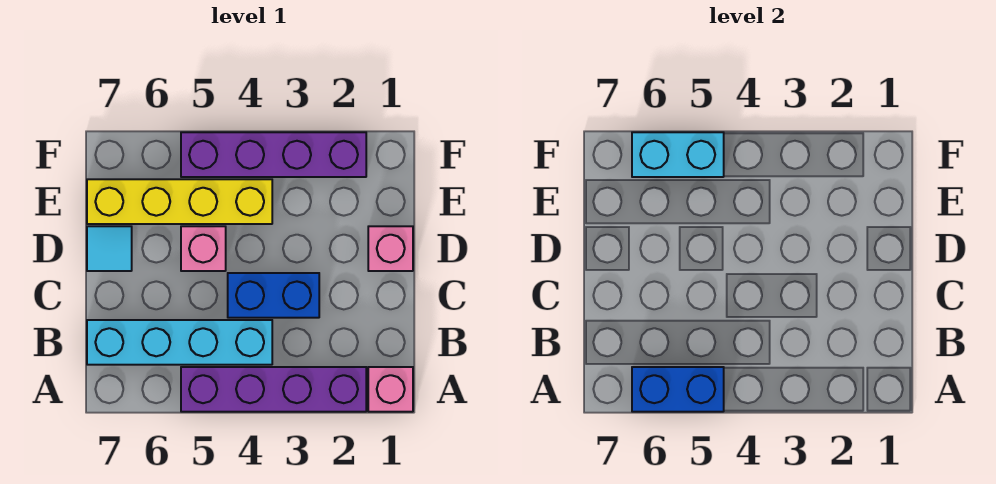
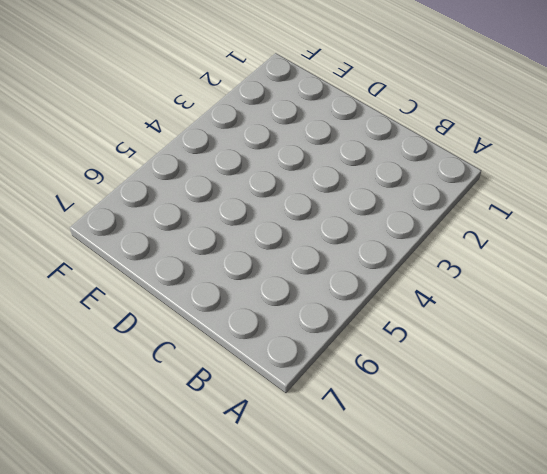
none -> pink 1x1 brick [368,367,413,412]
none -> purple 1x4 brick [181,367,366,412]

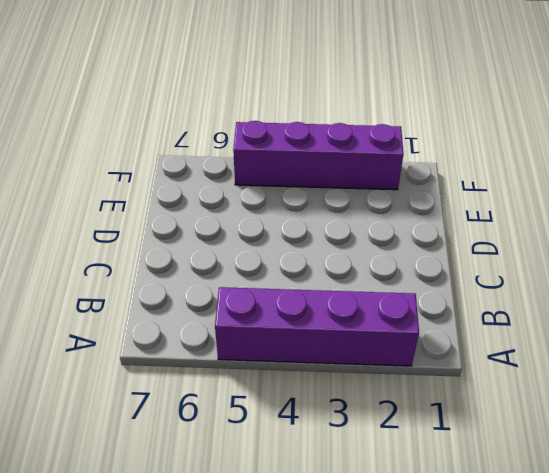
none -> pink 1x1 brick [368,367,413,412]
none -> cyan 1x4 brick [87,320,272,365]

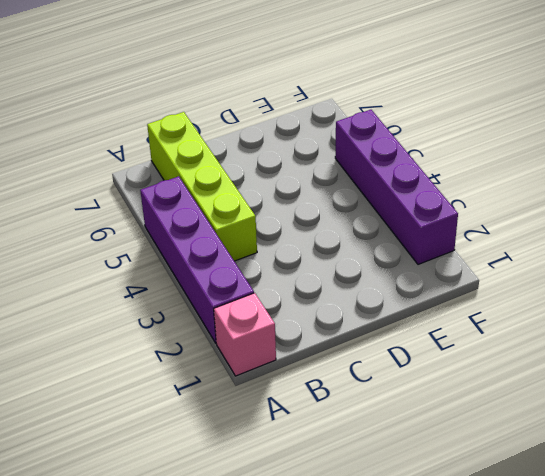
lime 1x4 brick [147,112,257,261] -> cyan 1x4 brick [87,320,272,365]
none -> blue 1x2 brick [228,273,319,318]
none -> pink 1x1 brick [368,226,413,271]

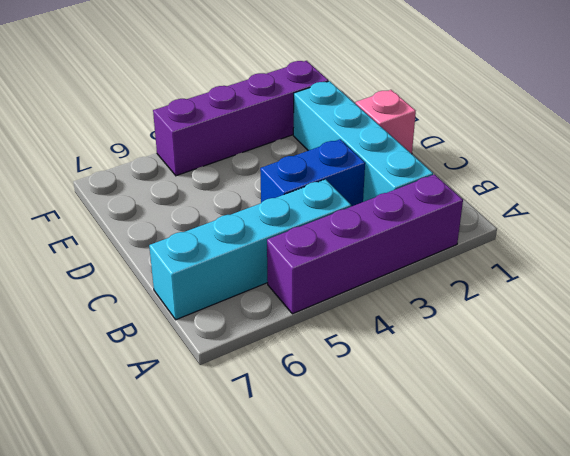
cyan 1x4 brick [293,81,433,202] -> none
none -> pink 1x1 brick [368,367,413,412]
none -> pink 1x1 brick [181,226,226,271]

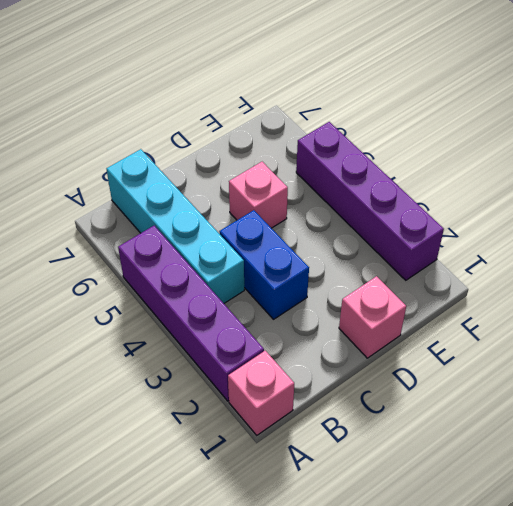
none -> cyan 1x1 tile [87,226,132,271]
none -> yellow 1x4 brick [87,179,272,224]

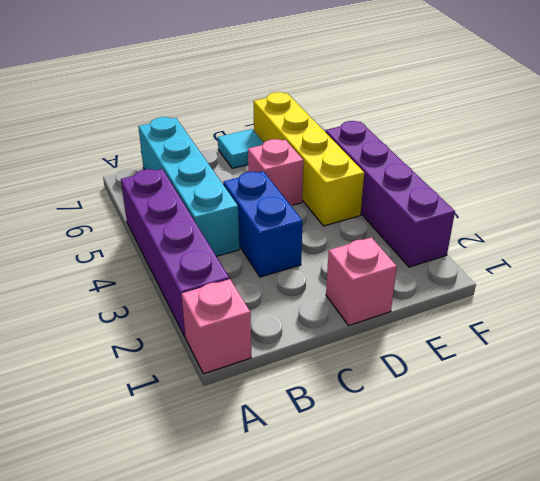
none -> blue 1x2 brick [632,367,724,412]
none -> cyan 1x2 brick [632,132,724,177]

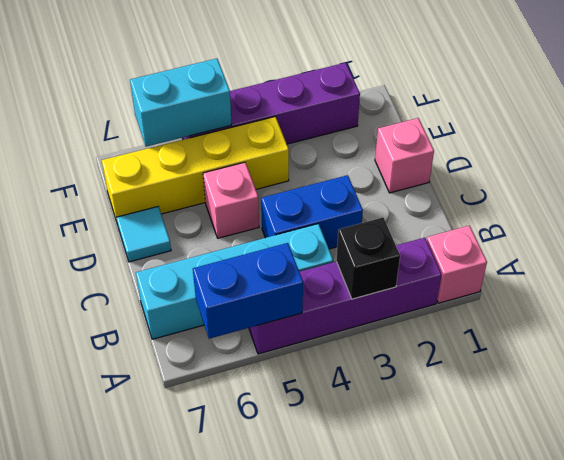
black 1x1 brick [336,218,400,299] -> none

